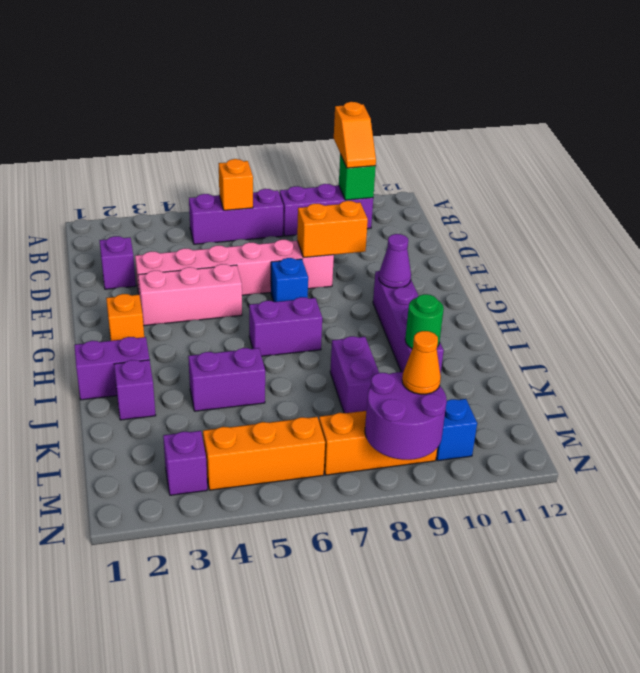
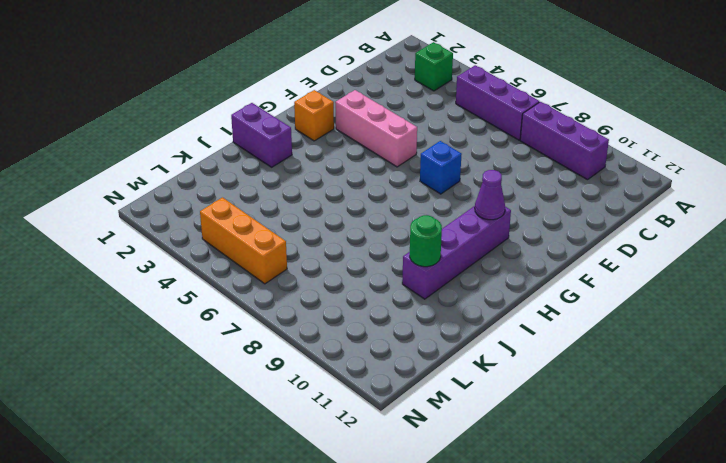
green 1x1 brick [415,42,453,91] -> green 1x1 brick moved to [339,154,376,200]
none -> purple 1x1 brick [99,236,136,289]
none -> pink 1x6 brick [135,240,334,295]
none -> purple 1x2 brick [249,297,322,356]

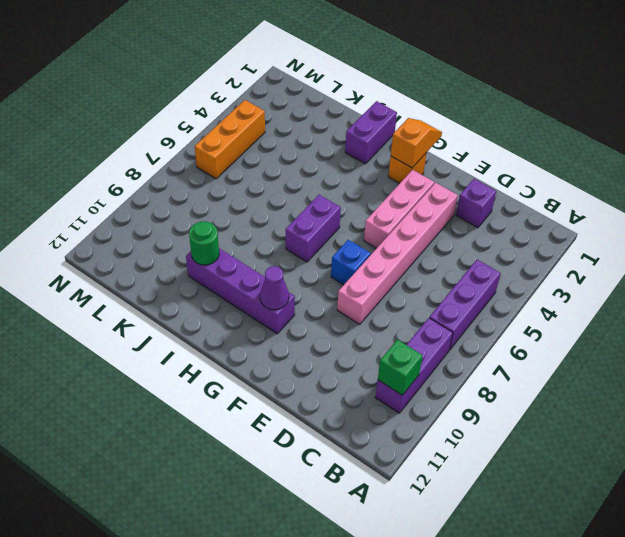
orange 1x2 slope [391,118,442,168] -> orange 1x2 slope turned to [334,102,376,168]
none -> purple 1x1 brick [114,360,156,420]
none -> purple 1x2 brick [188,348,265,411]
none -> purple 1x2 brick [330,336,379,413]

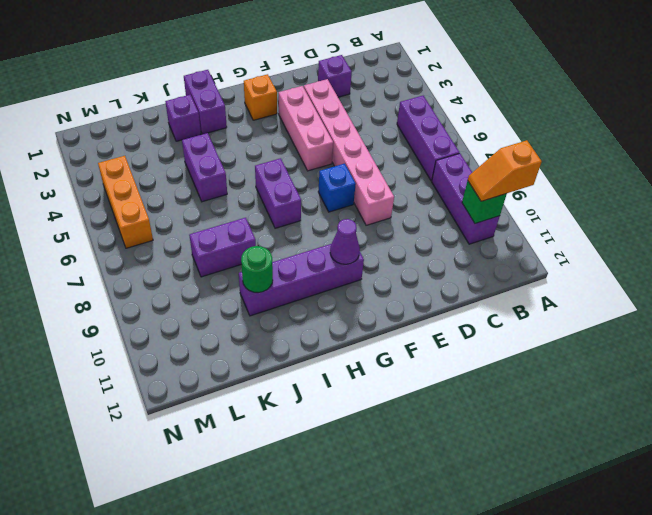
none -> purple 1x1 brick [163,431,207,495]
none -> orange 1x3 brick [319,411,437,475]
none -> blue 1x1 brick [436,399,477,461]

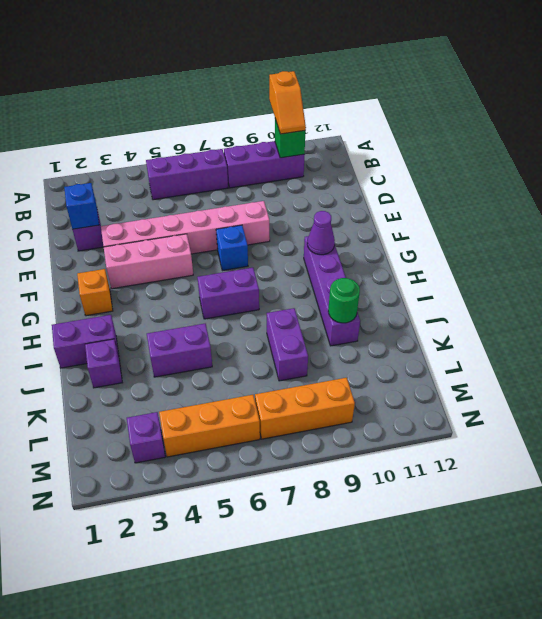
blue 1x1 brick [64,183,99,229] -> blue 1x1 brick moved to [436,399,477,461]
none -> orange 1x1 brick [219,159,253,210]
none -> orange 1x2 brick [297,201,368,258]
none -> purple 2x2 round brick [365,372,447,460]

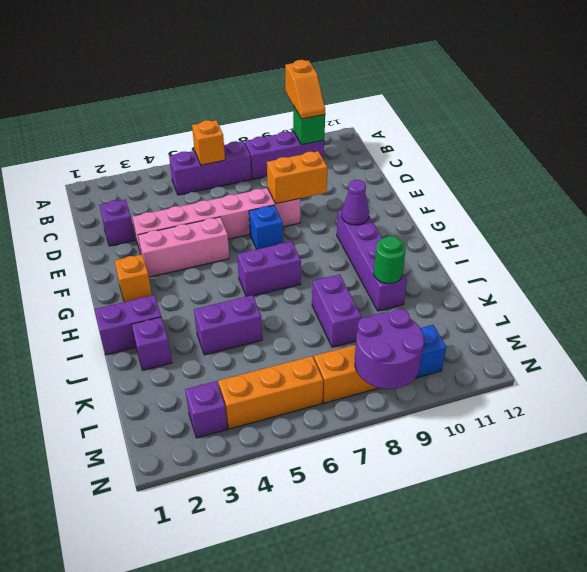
none -> orange 1x1 cone [402,331,441,394]

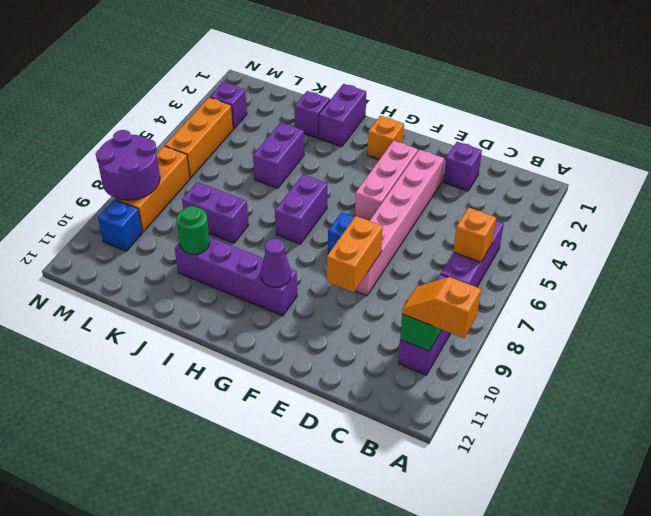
none -> orange 1x1 cone [402,331,441,394]

